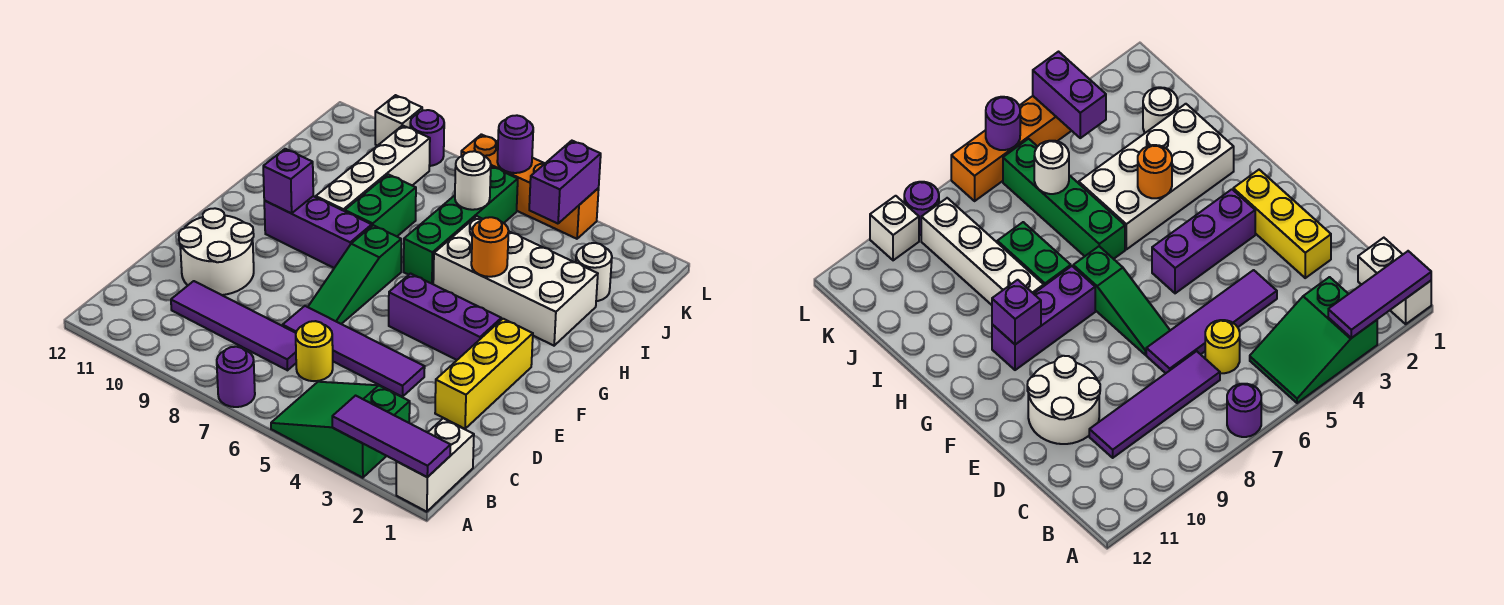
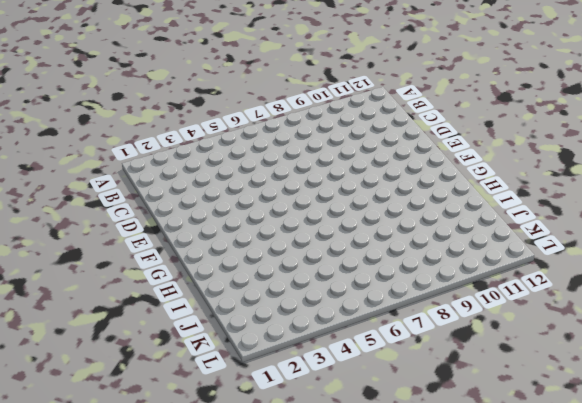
none -> white 1x2 brick [396,418,474,512]
none -> green 2x3 slope [271,382,410,478]
none -> purple 1x1 round brick [217,347,255,407]

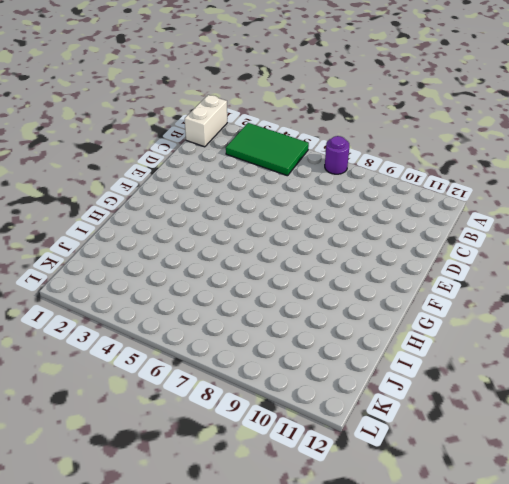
green 2x3 tile [226,123,309,176] -> green 2x3 slope [271,382,410,478]
none -> yellow 1x1 round brick [296,321,333,381]
none -> purple 1x4 tile [171,281,296,370]
none -> yellow 1x3 brick [435,319,533,429]

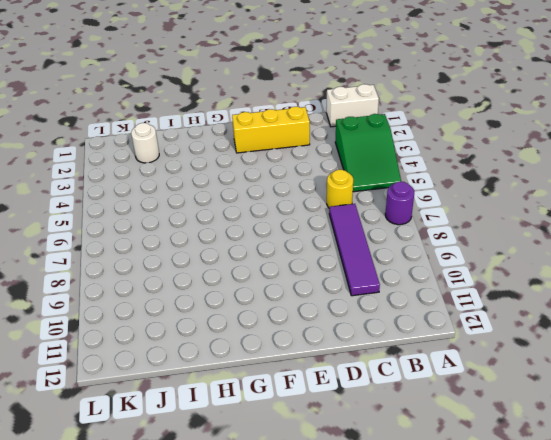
none -> purple 1x4 tile [283,306,425,397]
none -> white 2x2 round brick [179,208,254,295]
none -> green 1x3 slope [308,225,401,324]

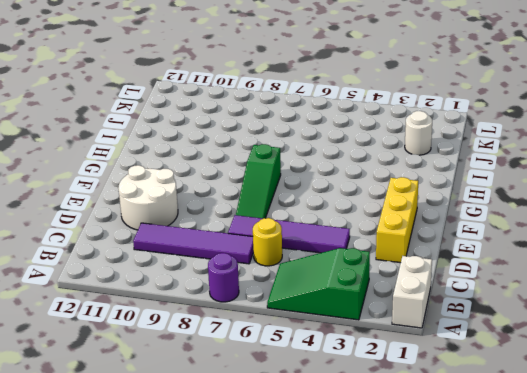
none -> purple 1x3 brick [389,274,501,360]
none -> purple 1x3 brick [264,196,372,268]
none -> white 2x4 brick [433,216,598,346]

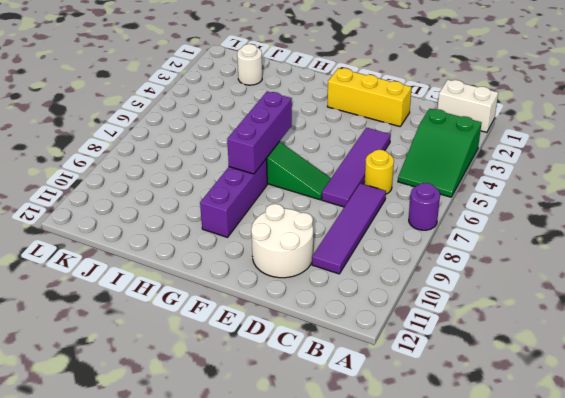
purple 1x3 brick [227,92,292,174] -> purple 1x3 brick moved to [389,274,501,360]
none -> white 2x4 brick [433,216,598,346]
none -> green 1x4 brick [404,166,518,284]
none -> green 1x2 brick [345,174,416,236]

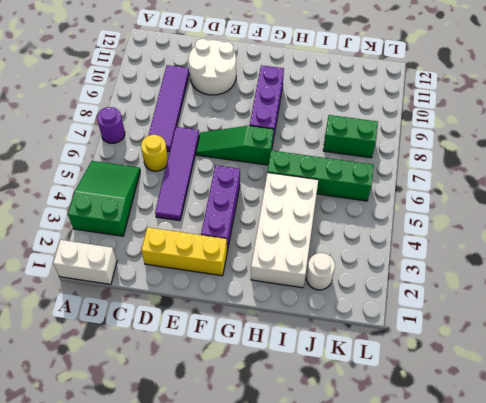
green 1x2 brick [323,115,378,158] -> green 1x2 brick moved to [345,174,416,236]
none -> white 1x4 brick [316,125,430,211]
none -> orange 1x4 brick [461,134,599,239]
none -> purple 1x1 round brick [410,110,444,166]

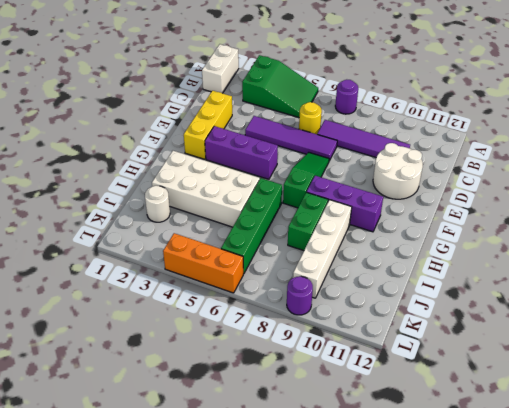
orange 1x3 brick [163,233,243,293] -> orange 1x4 brick [461,134,599,239]
none -> white 1x1 brick [375,95,422,146]
none -> purple 1x3 tile [332,396,451,477]
none -> purple 1x1 brick [263,149,313,213]

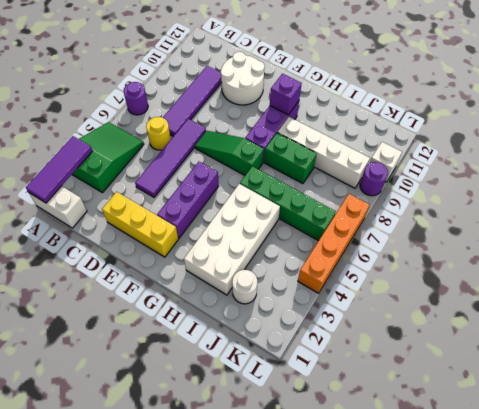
none -> orange 1x1 round brick [471,217,509,277]
none -> white 1x1 round brick [455,151,491,210]
none -> purple 1x2 brick [529,141,601,224]

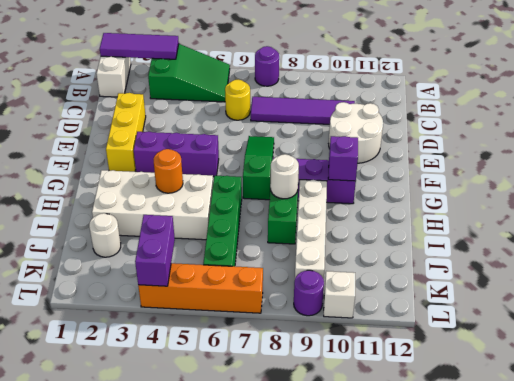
white 1x1 round brick [270,154,299,199] -> white 1x1 round brick moved to [455,151,491,210]
none -> purple 1x4 tile [283,306,425,397]
none -> purple 1x1 round brick [497,115,533,173]

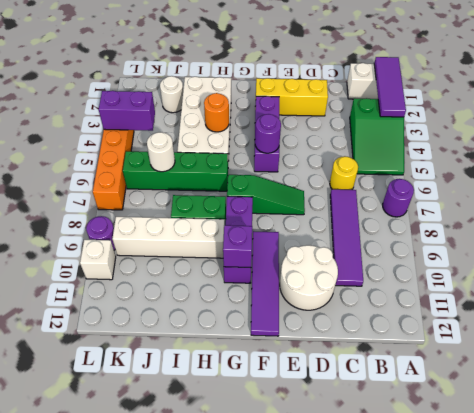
purple 1x1 round brick [255,114,281,153] -> purple 1x1 round brick moved to [497,115,533,173]
purple 1x4 tile [251,231,279,336] -> purple 1x4 tile moved to [283,306,425,397]

